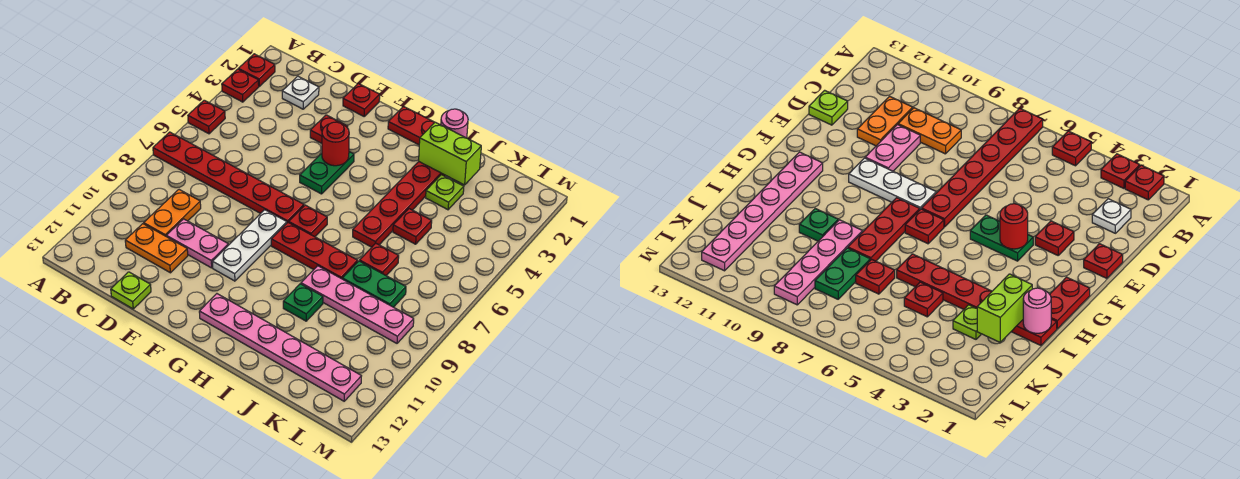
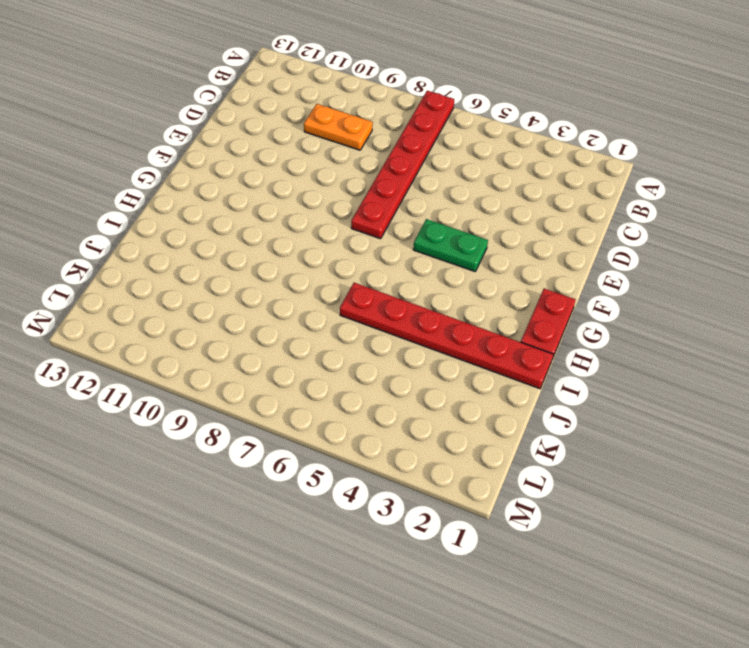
none -> red 1x1 plate [239,54,275,86]
none -> red 1x1 plate [222,69,259,102]
none -> red 1x1 plate [188,100,225,134]

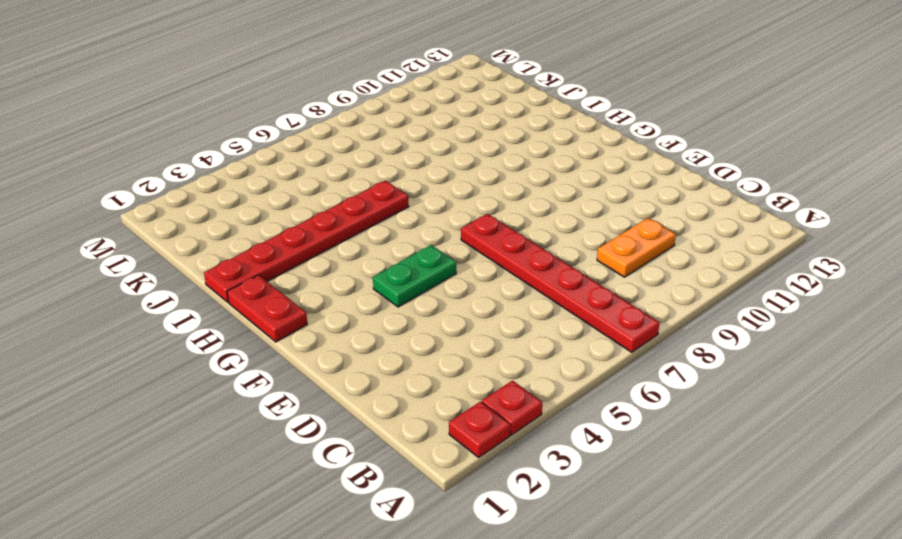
none -> red 1x1 plate [188,100,225,134]
none -> white 1x1 plate [282,76,319,109]
none -> orange 1x2 plate [125,224,188,273]

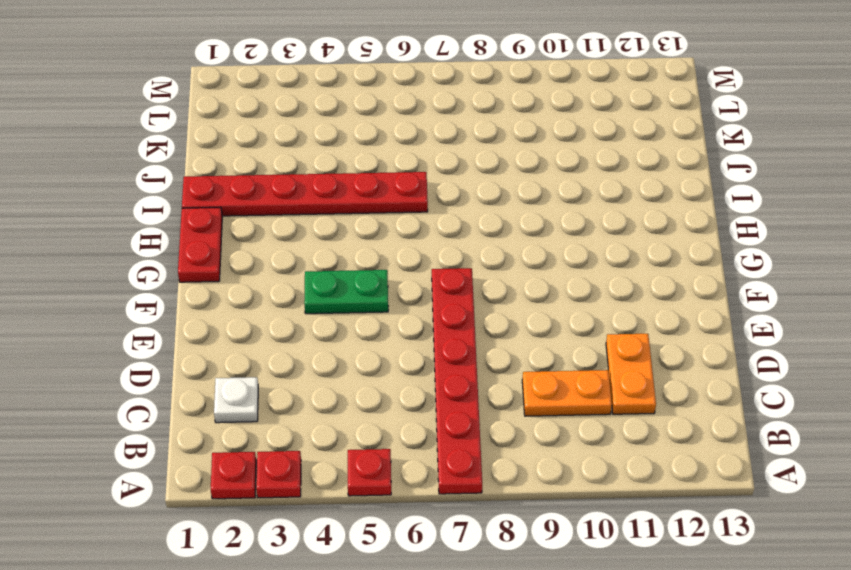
none -> pink 1x2 plate [166,219,228,268]
none -> lime 1x1 plate [111,272,151,309]
none -> red 1x1 plate [343,83,380,116]

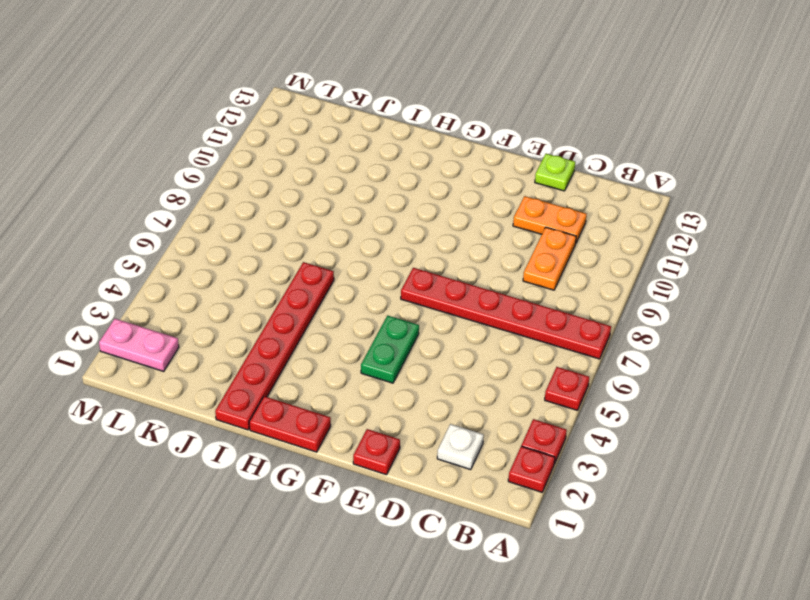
pink 1x2 plate [99,319,179,371] -> pink 1x2 plate moved to [166,219,228,268]
none -> red 1x1 plate [310,115,348,143]
none -> white 1x3 plate [212,210,287,281]
none -> red 1x1 plate [289,205,327,237]

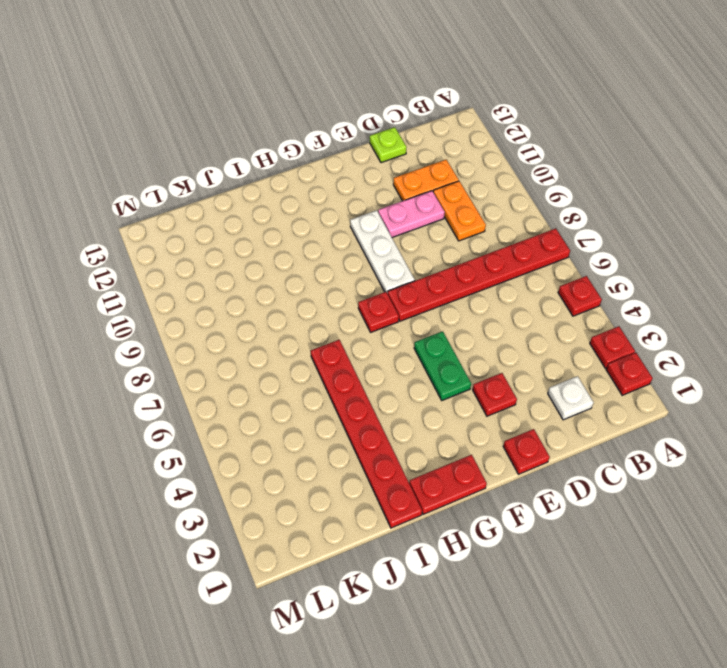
none -> red 1x3 plate [271,222,358,279]
none -> pink 1x6 plate [199,294,361,401]
none -> pink 1x4 plate [301,266,414,343]

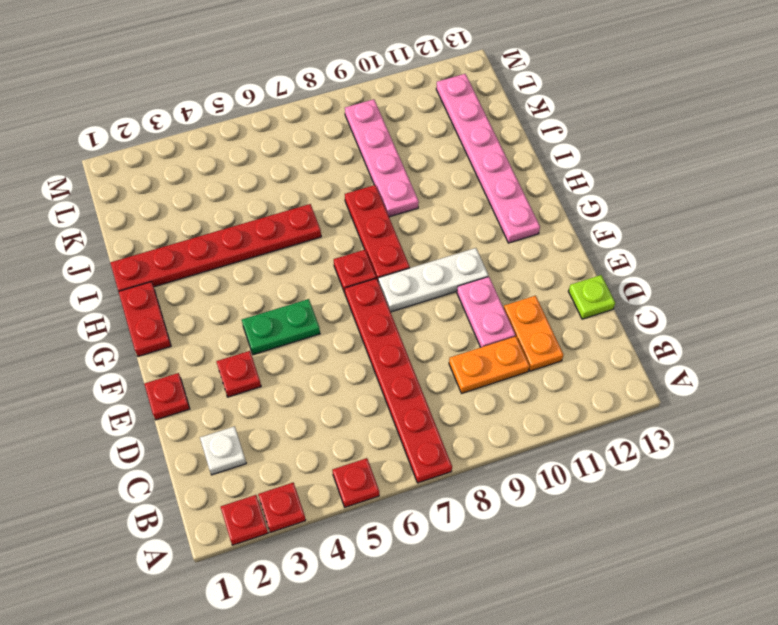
none -> green 1x1 plate [283,284,323,321]
none -> lime 1x1 plate [426,175,464,210]
none -> red 1x1 plate [393,209,432,244]

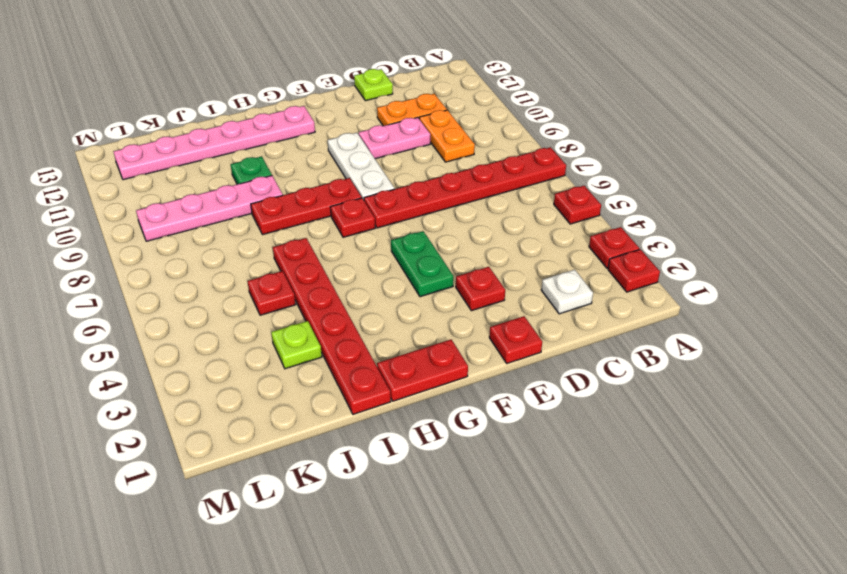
none -> red 1x1 plate [360,243,399,276]
none -> green 1x2 plate [342,261,406,307]
none -> red 1x1 round brick [322,122,349,166]

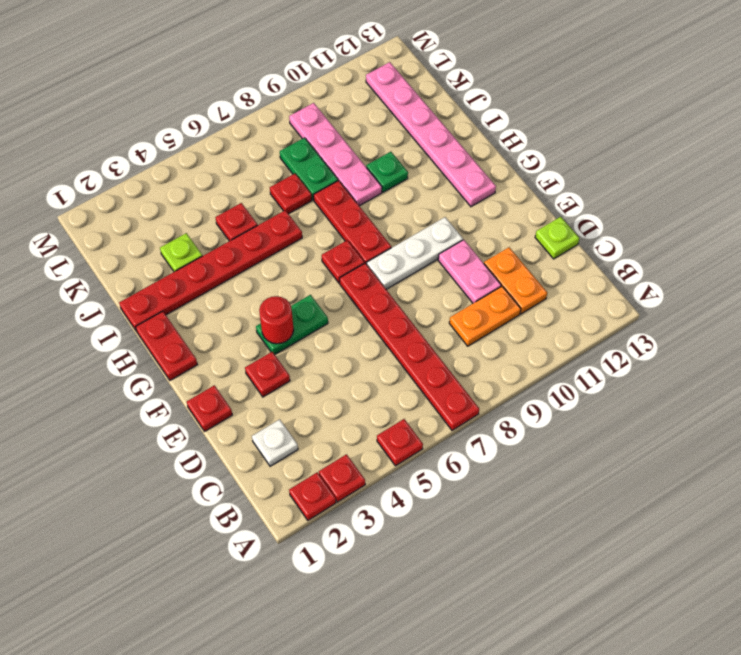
none -> pink 1x1 round brick [441,109,468,138]
none -> lime 1x2 brick [419,122,481,185]

